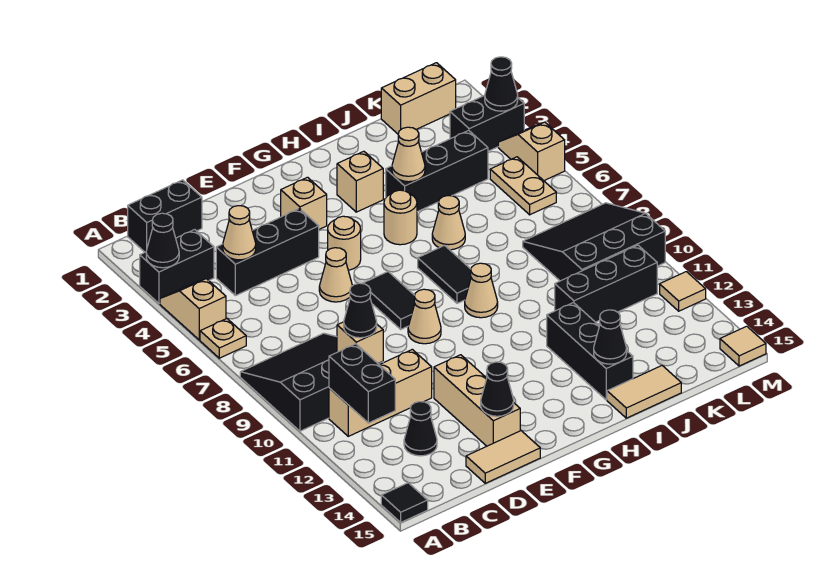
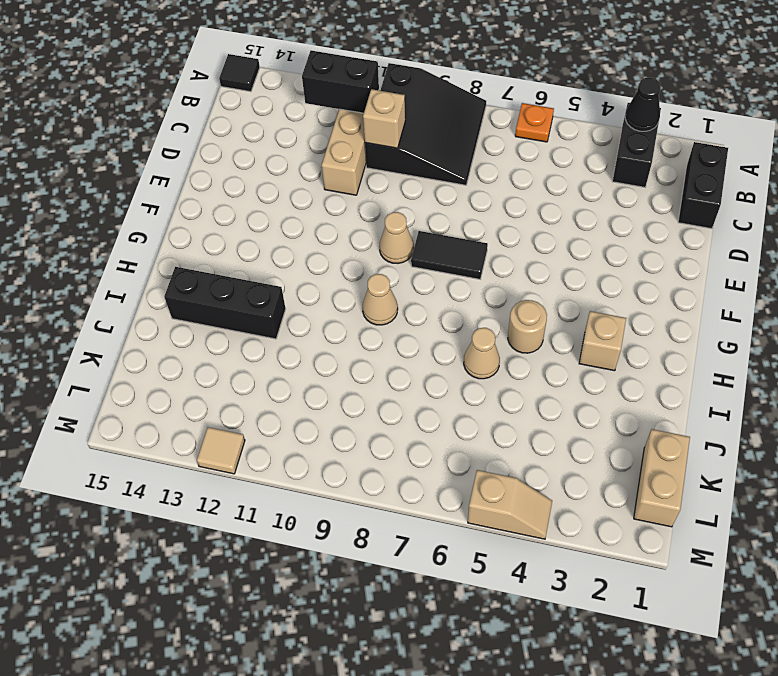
orange 1x1 plate [515,103,554,142] -> tan 1x1 plate [200,319,246,358]
none -> tan 1x2 slope [160,279,226,340]
none -> black 1x3 brick [216,209,319,296]
none -> black 1x1 cone [404,402,437,456]
none -> tan 1x2 tile [466,431,540,483]

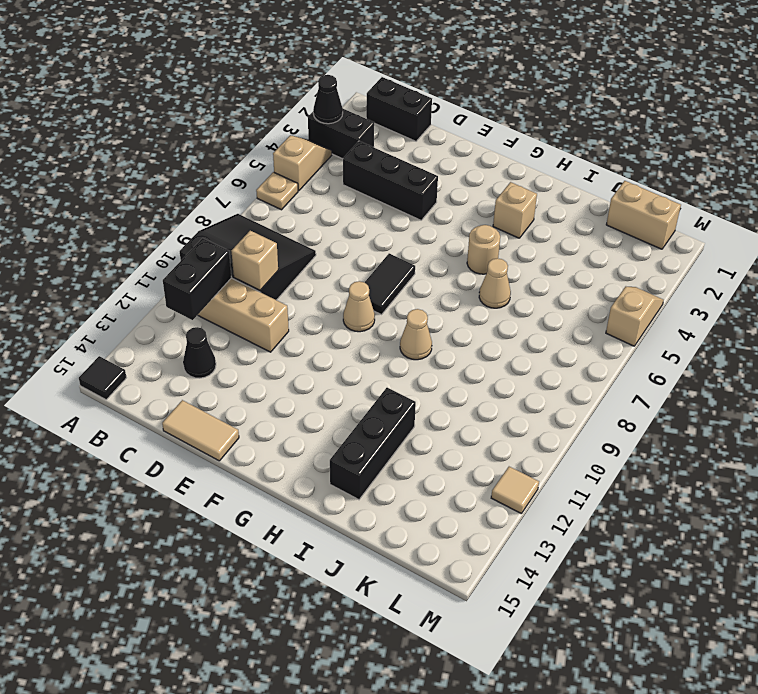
none -> tan 1x1 cone [319,248,352,302]
none -> tan 1x3 brick [434,355,520,446]
none -> tan 1x1 brick [281,177,327,229]
none -> tan 1x1 round brick [328,216,361,270]

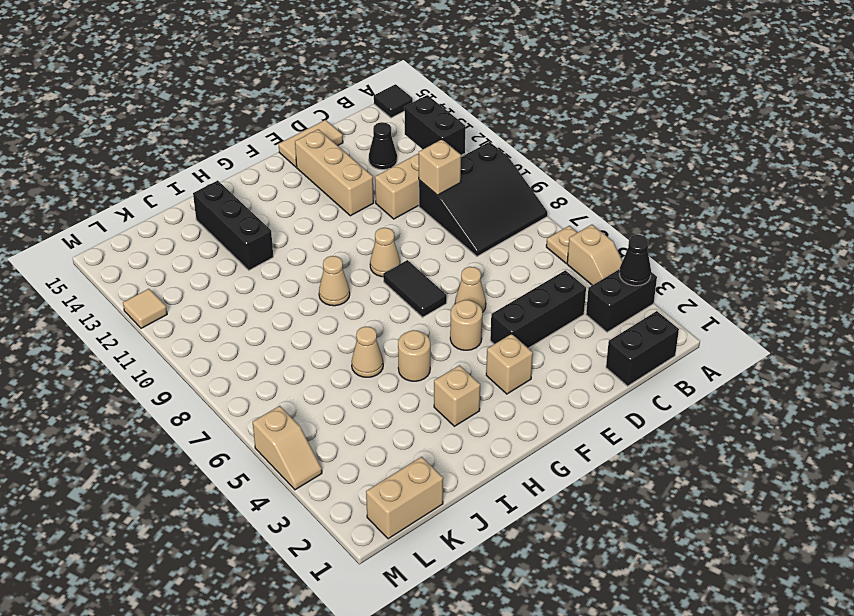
none -> black 1x2 tile [418,246,471,303]
none -> black 1x3 brick [386,130,488,212]
none -> tan 1x2 tile [607,366,681,418]
none -> black 1x3 brick [555,245,657,322]

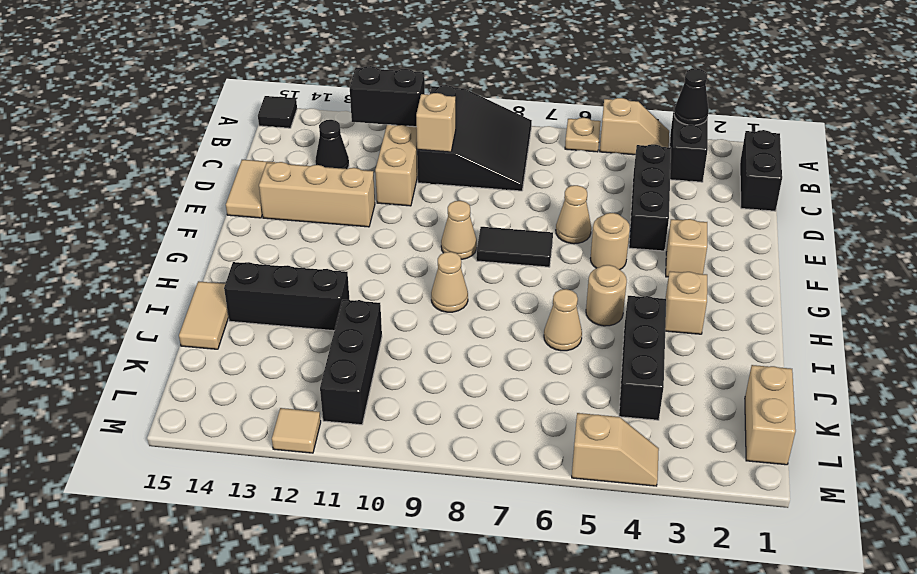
none -> black 1x2 tile [418,246,471,303]
none -> black 3x3 slope [523,203,665,281]
none -> black 1x2 brick [450,95,524,151]
none -> tan 1x2 plate [490,157,556,215]

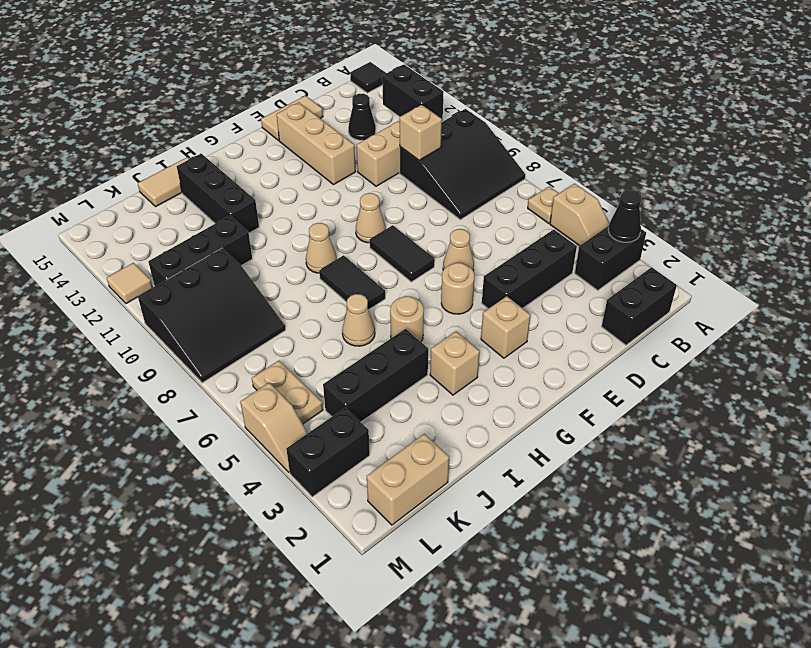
none -> tan 1x1 tile [720,326,766,366]
none -> tan 1x1 cone [223,206,256,260]
none -> black 1x1 cone [481,362,514,416]
none -> tan 1x1 cone [392,127,425,182]

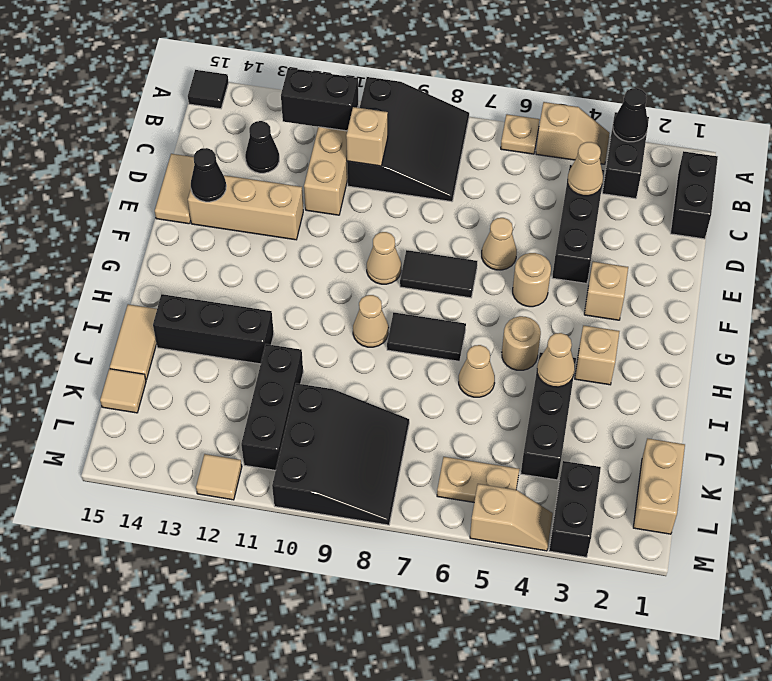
tan 1x1 tile [100,369,146,413] -> tan 1x1 tile moved to [720,326,766,366]
none -> black 1x1 cone [594,310,627,364]
none -> black 1x1 cone [485,57,518,111]
none -> black 1x1 cone [344,283,377,338]

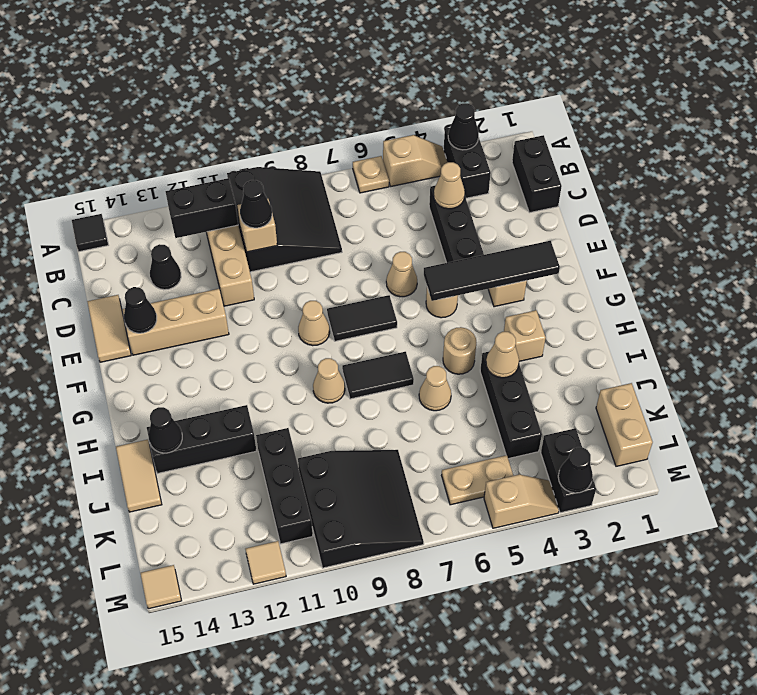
black 1x4 tile [424,241,560,301] -> none

